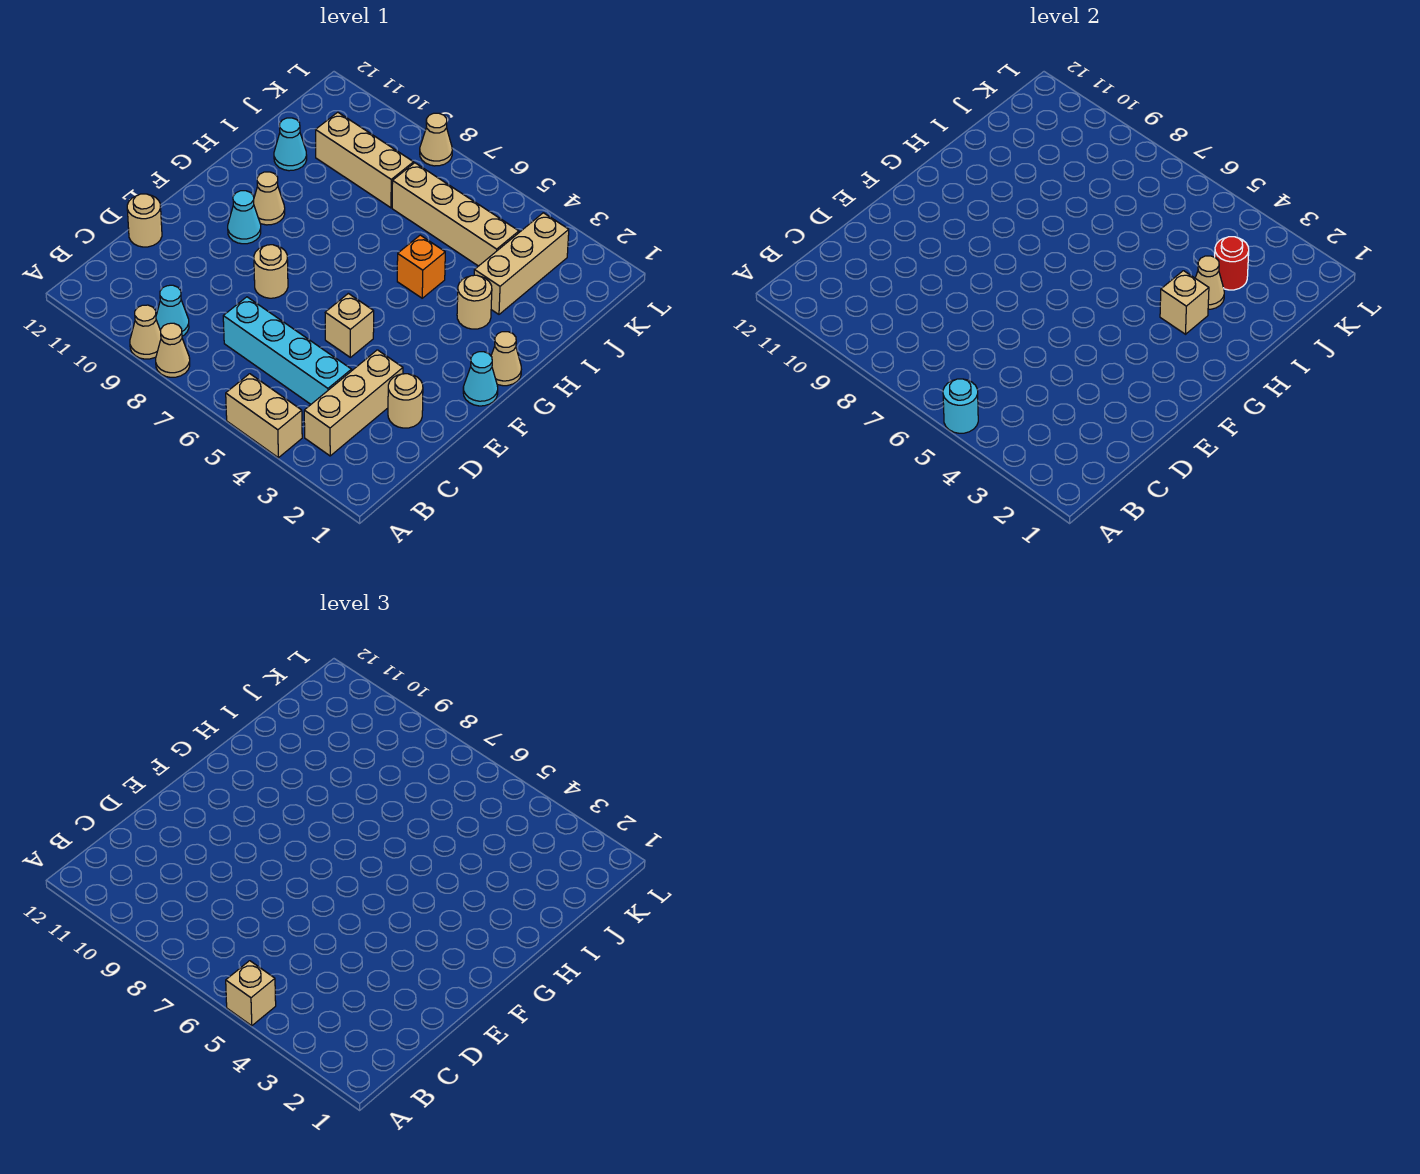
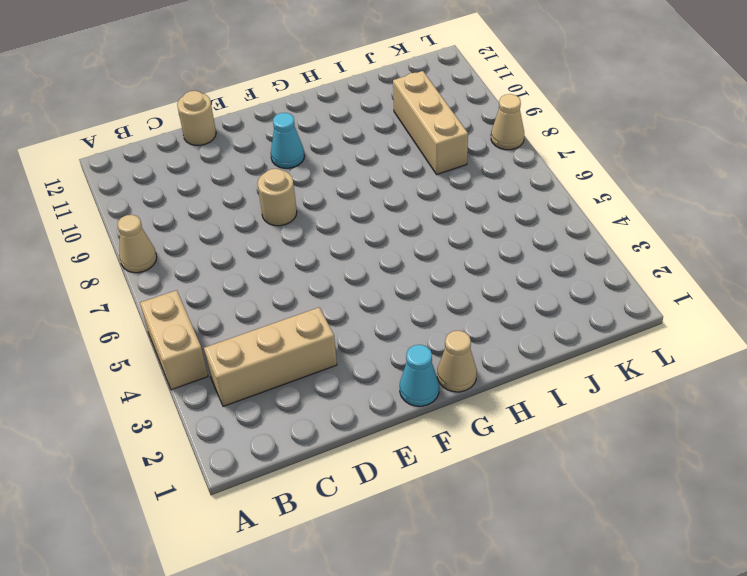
none -> tan 1x1 cone [130,305,161,359]
none -> cyan 1x1 cone [156,285,189,336]
none -> cyan 1x4 brick [223,297,352,404]

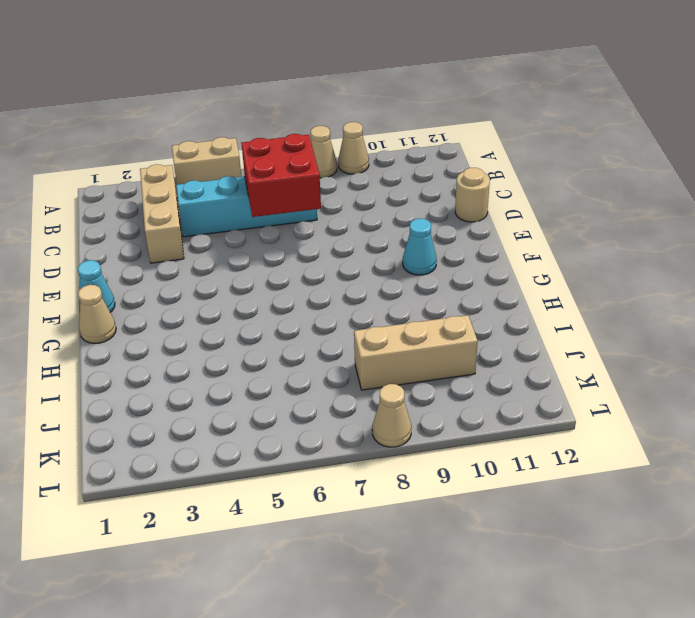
red 2x2 brick [241,134,321,217] -> none
none -> cyan 1x1 cone [156,285,189,336]
none -> tan 1x1 round brick [388,374,423,428]
none -> tan 1x1 brick [325,293,374,357]

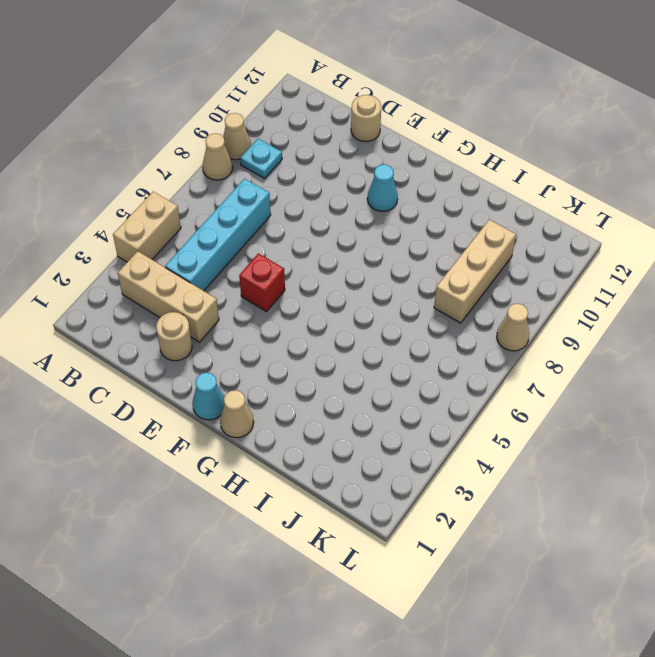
cyan 1x1 plate [240,139,282,178] -> cyan 1x1 cone [156,285,189,336]
red 1x1 brick [239,253,285,312] -> tan 1x1 brick [325,293,374,357]
none -> tan 1x1 round brick [254,245,288,298]
none -> tan 1x1 cone [254,172,285,225]
none -> tan 1x1 round brick [457,275,492,329]

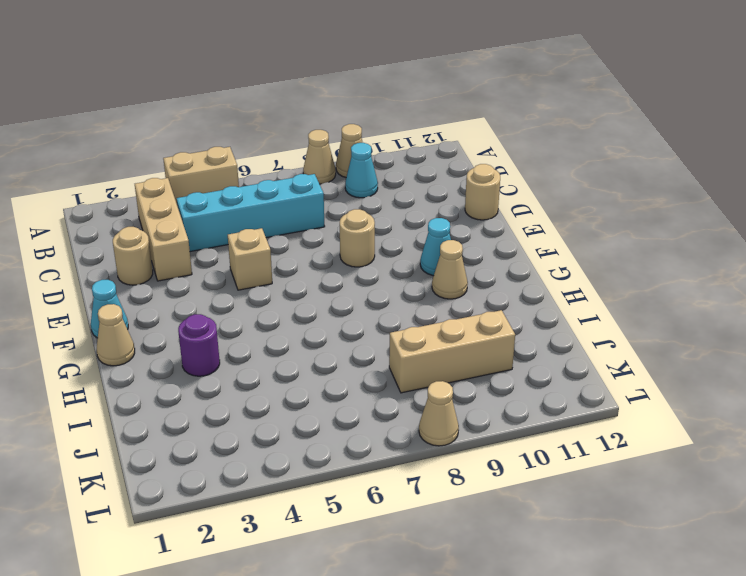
purple 1x1 round brick [178,314,220,376] -> tan 1x1 round brick [457,275,492,329]
none -> orange 1x1 brick [397,235,445,298]
none -> tan 1x3 brick [474,213,569,314]
none -> cyan 1x1 cone [274,118,307,171]

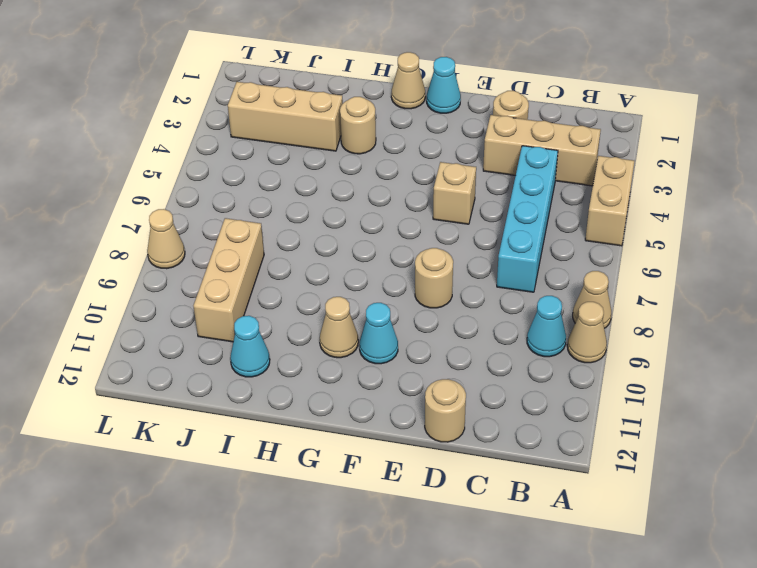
none -> orange 1x1 brick [397,235,445,298]
none -> tan 1x4 brick [392,163,519,266]
none -> cyan 1x1 round brick [943,379,978,433]

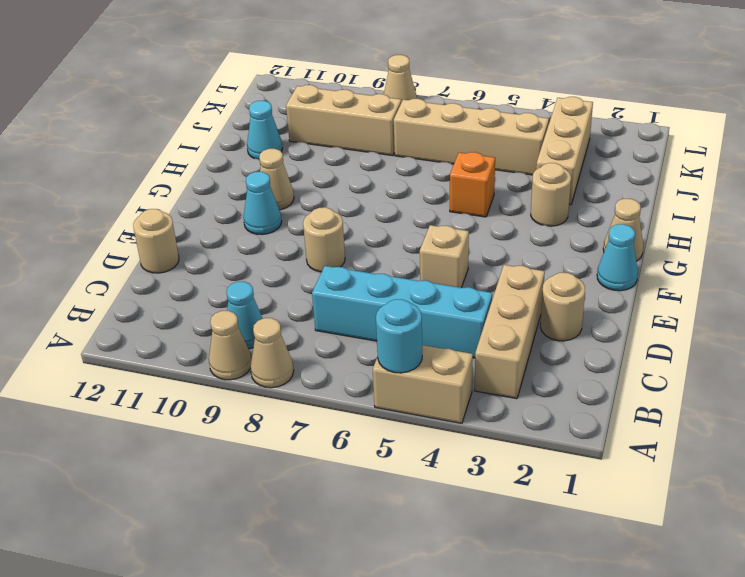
none -> tan 1x1 brick [1160,271,1209,334]
none -> tan 1x1 cone [1195,256,1224,309]
none -> red 1x1 round brick [1215,237,1249,290]

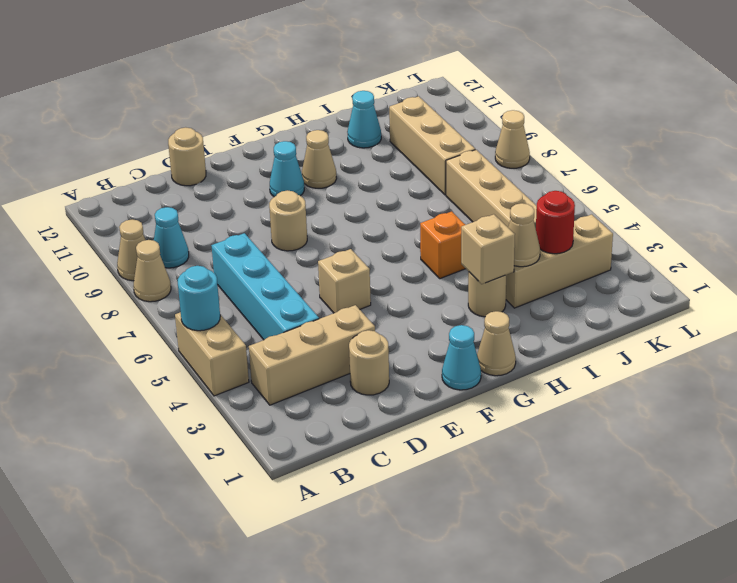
none -> tan 1x1 brick [226,961,276,1026]

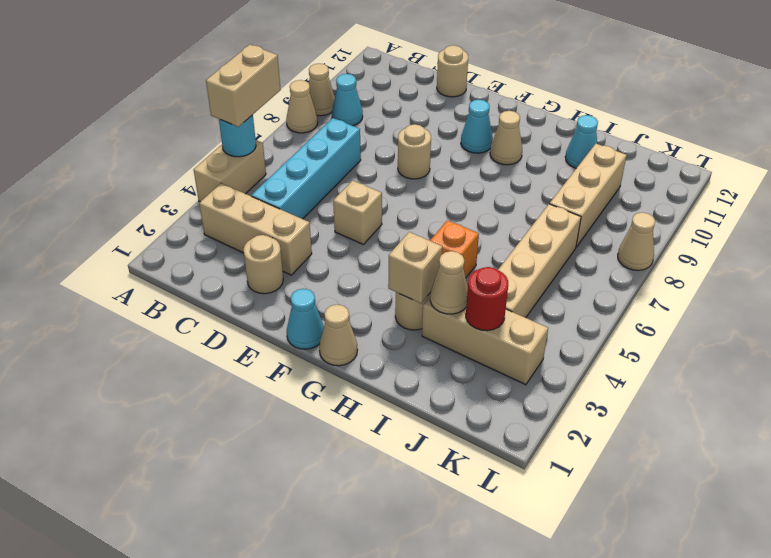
tan 1x2 brick [206,45,280,127] -> tan 1x1 brick [226,961,276,1026]

